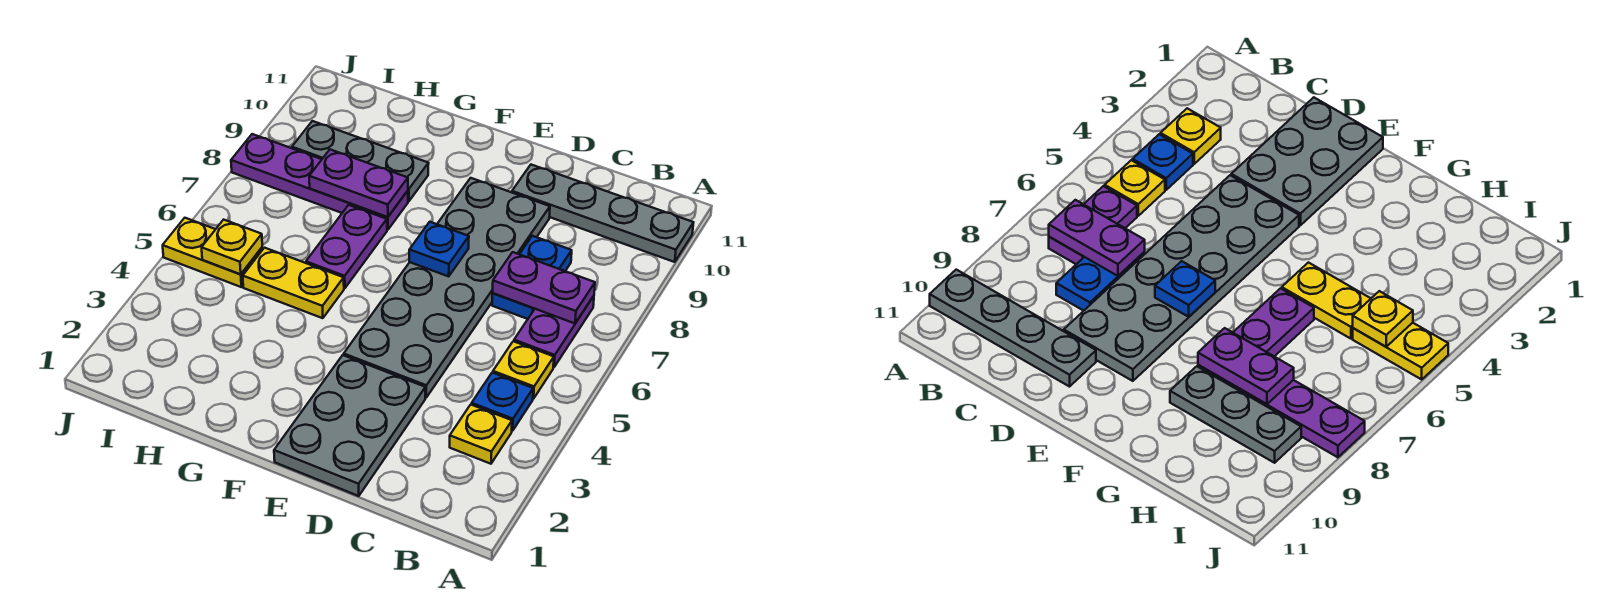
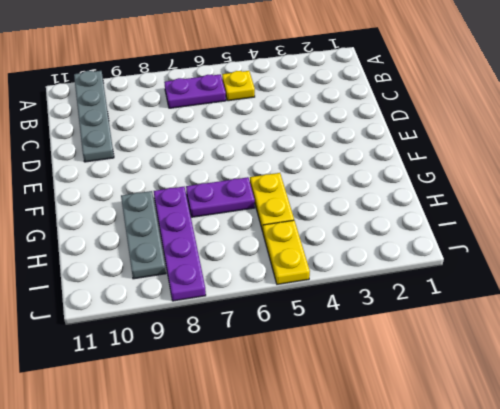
none -> yellow 1x1 plate [450,405,512,464]
none -> blue 1x1 plate [472,373,533,431]
none -> blue 1x2 plate [492,236,572,319]

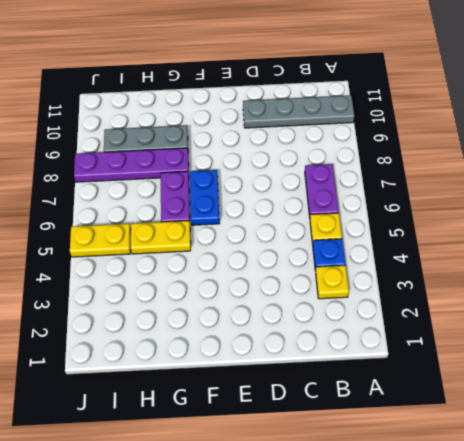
blue 1x2 plate [190,170,220,225] -> blue 1x2 plate moved to [492,236,572,319]
none -> grey 2x3 plate [274,355,425,496]
none -> grey 2x6 plate [344,178,550,397]
none -> purple 1x2 plate [493,252,595,323]

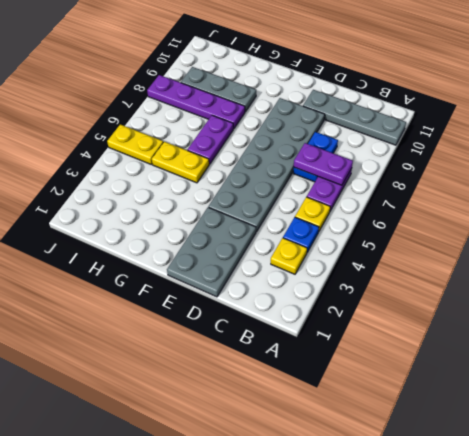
none -> blue 1x1 plate [409,222,469,276]
none -> purple 1x2 plate [309,150,408,217]
none -> yellow 1x1 plate [202,220,262,274]

